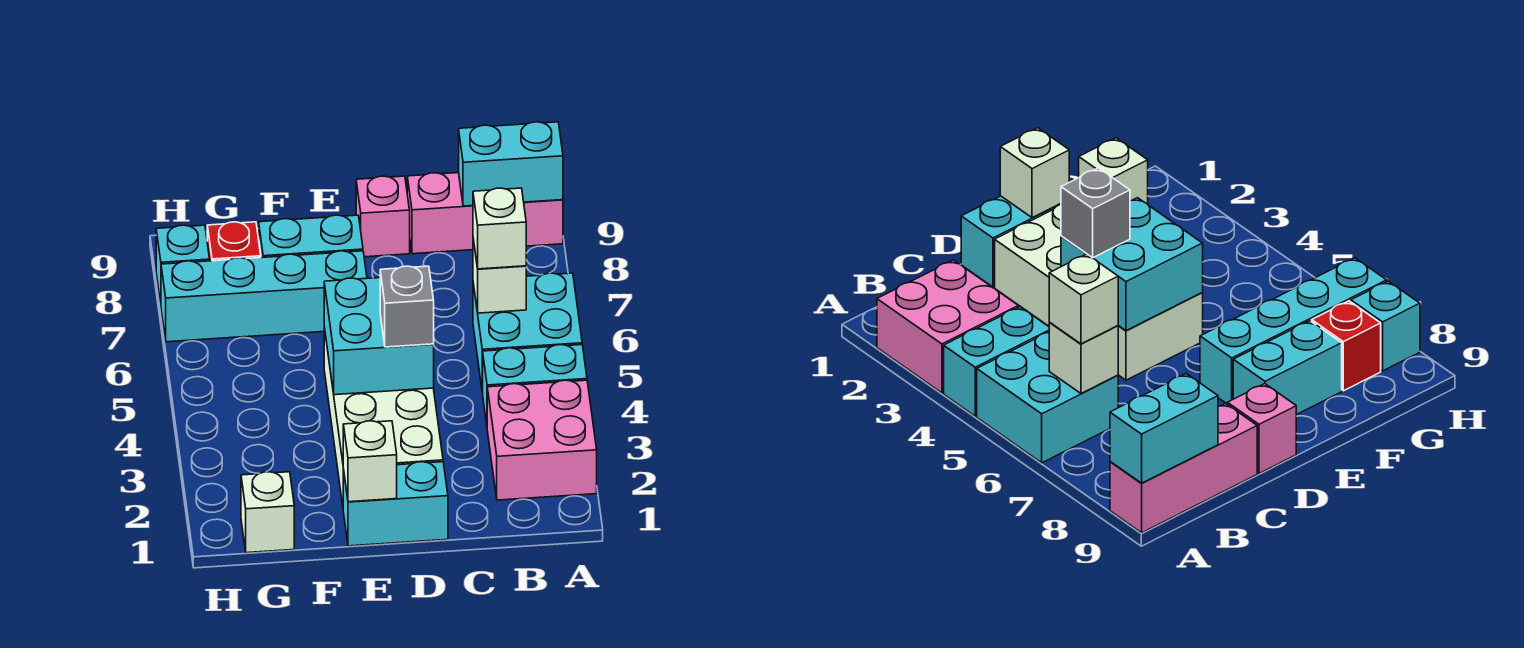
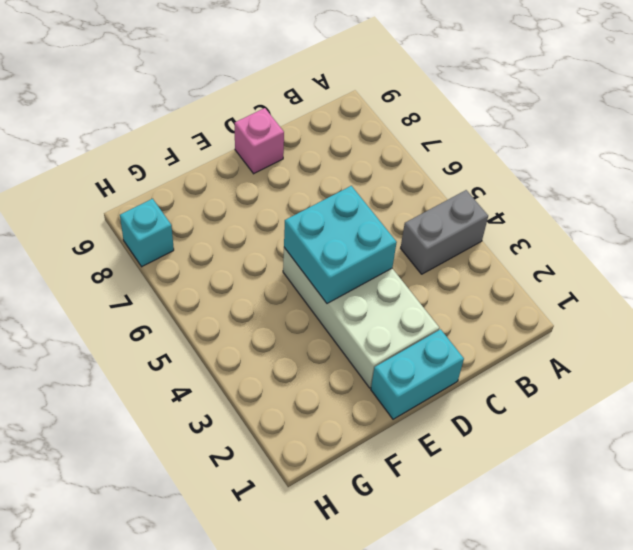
grey 1x2 brick [401,190,488,274] -> cyan 1x2 brick [483,345,587,424]
none -> pink 2x2 brick [487,380,597,500]
none -> cyan 2x2 brick [473,273,582,393]
none -> pink 1x3 brick [407,173,563,254]

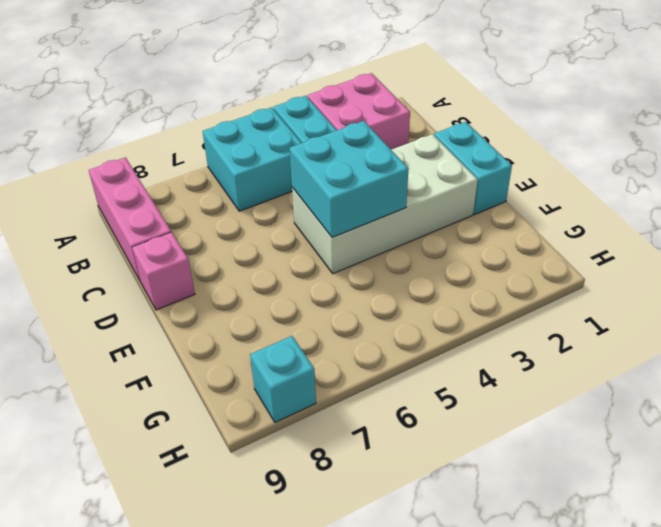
none -> cyan 1x4 brick [161,251,367,342]
none -> cyan 1x2 brick [259,215,363,258]
none -> white 1x1 brick [241,472,294,553]

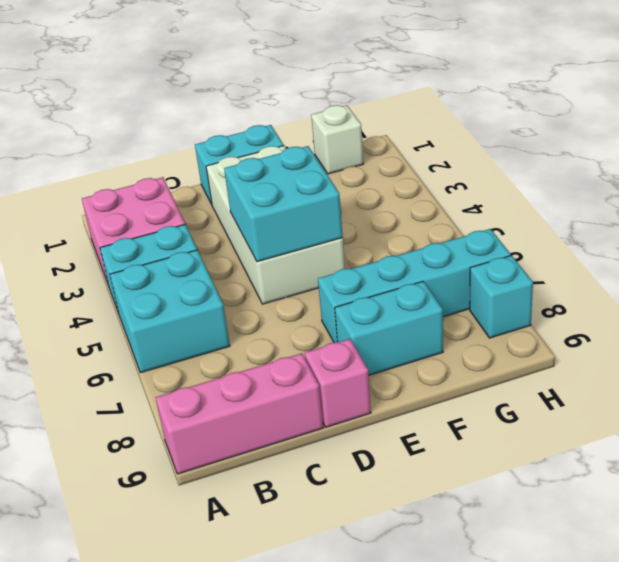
none -> red 1x1 brick [207,222,261,261]
none -> cyan 1x2 brick [459,122,563,206]
none -> white 1x1 brick [473,239,526,313]

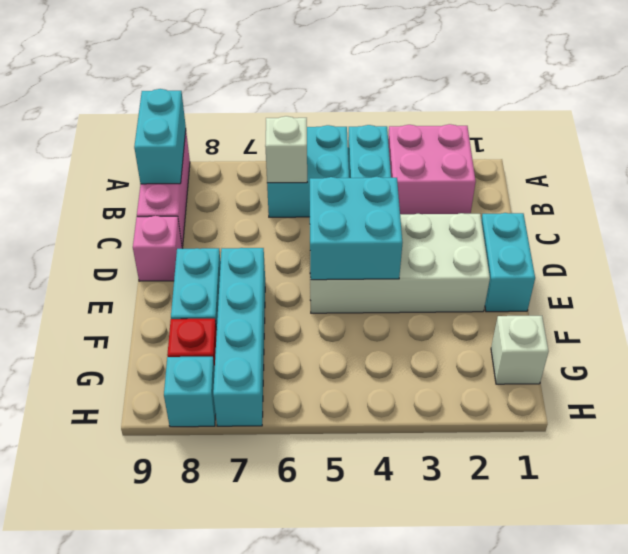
none -> white 1x1 brick [343,421,397,502]
none -> white 1x1 brick [473,188,526,269]
none -> grey 1x1 brick [380,266,434,347]

